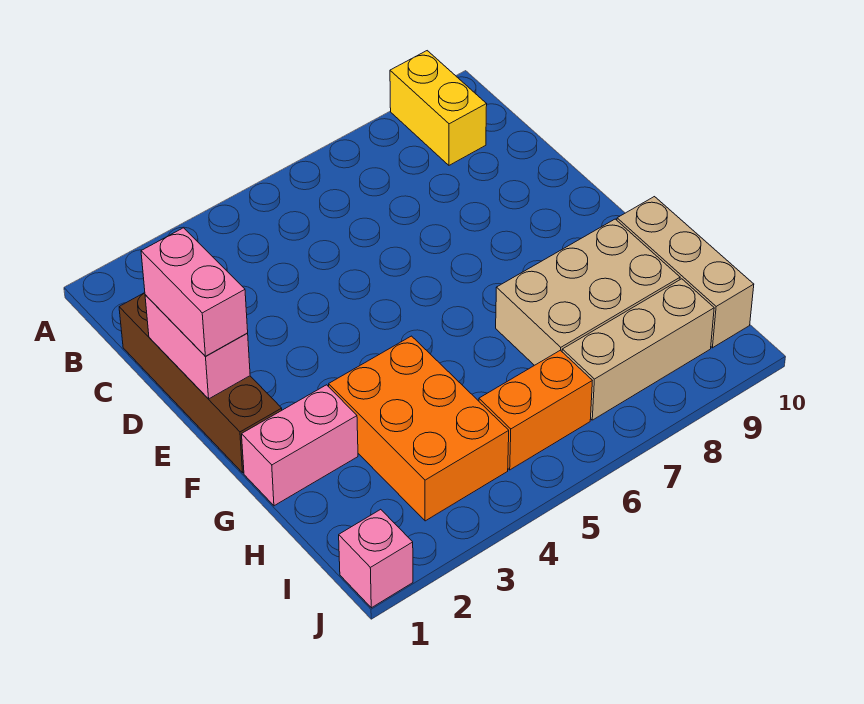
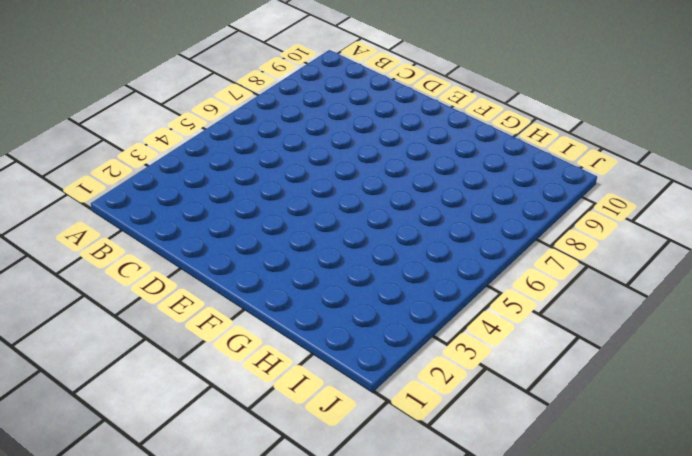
none -> yellow 1x2 brick [390,51,487,165]
none -> brown 1x4 brick [119,293,282,473]

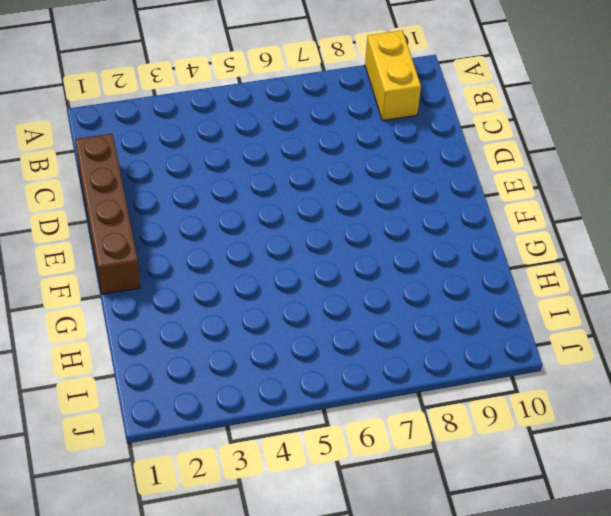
none -> pink 1x2 brick [242,385,358,506]
none -> orange 2x3 brick [329,336,509,521]

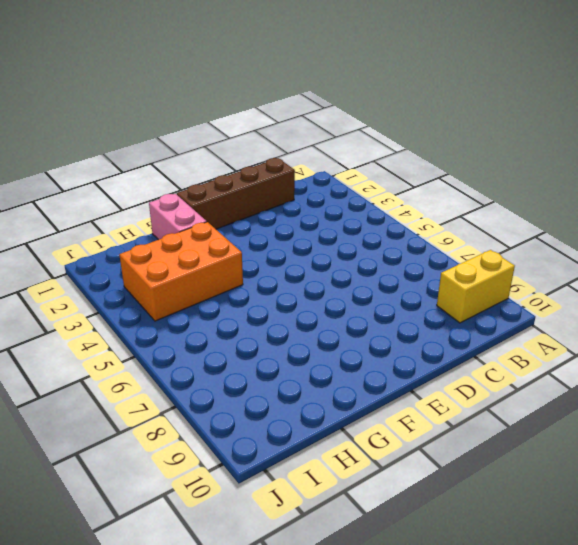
none -> tan 2x3 brick [496,219,680,365]
none -> tan 1x3 brick [617,197,754,348]

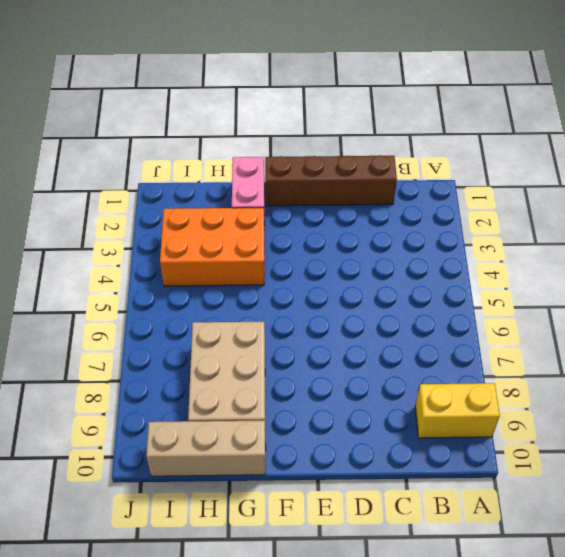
none -> orange 1x2 brick [479,350,592,470]
none -> tan 1x3 brick [562,279,714,420]

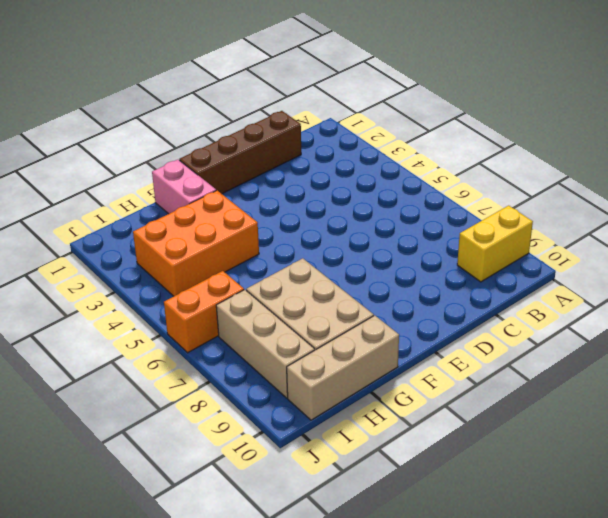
orange 1x2 brick [164,271,244,353] -> orange 1x2 brick turned to [479,350,592,470]
none -> pink 1x1 brick [339,509,413,608]
none -> pink 1x2 brick [145,295,250,399]

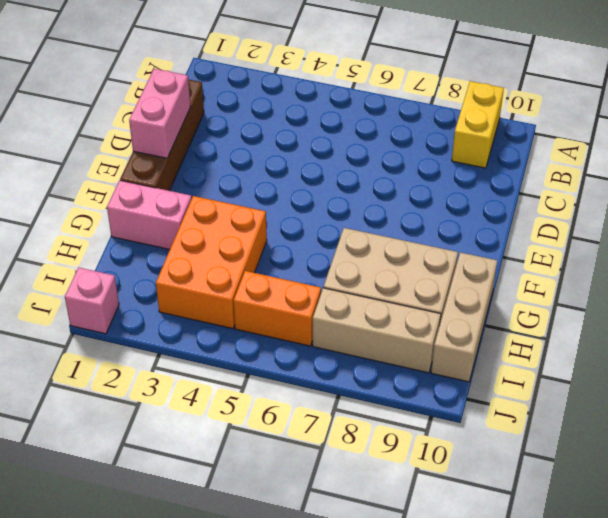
none -> pink 1x2 brick [141,228,248,356]

